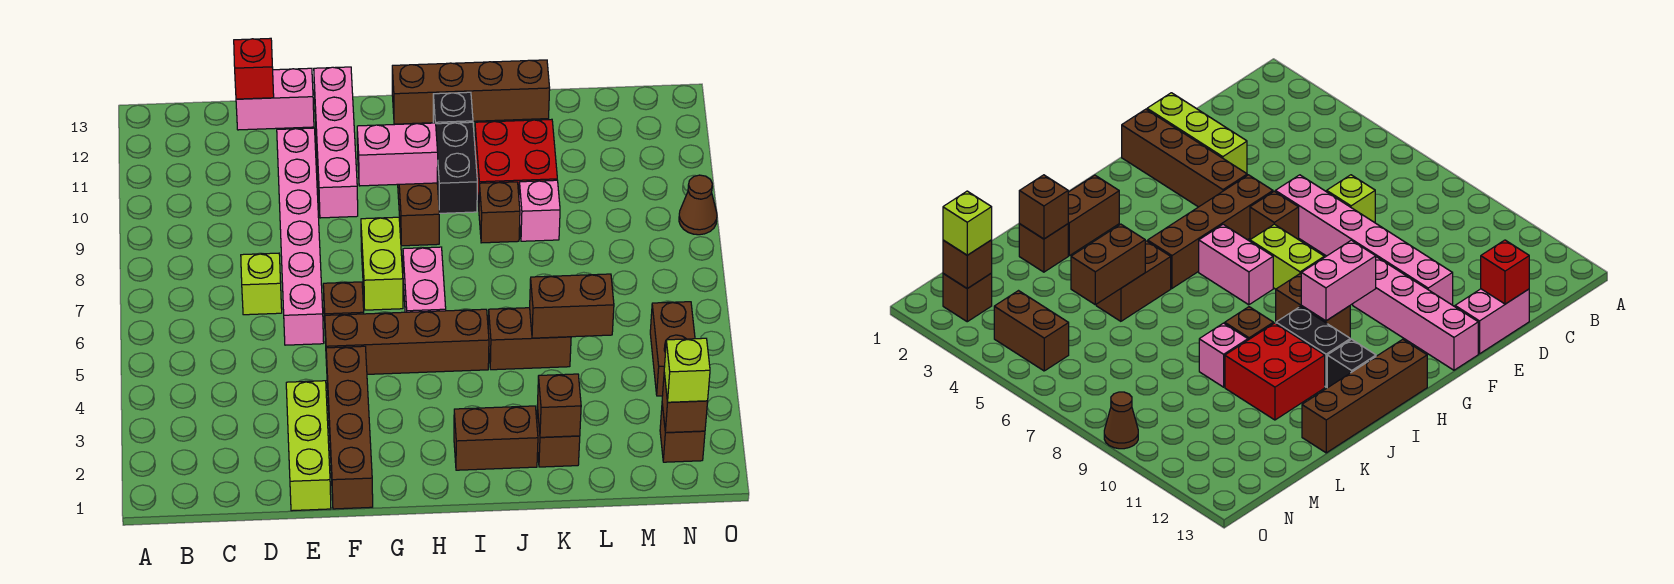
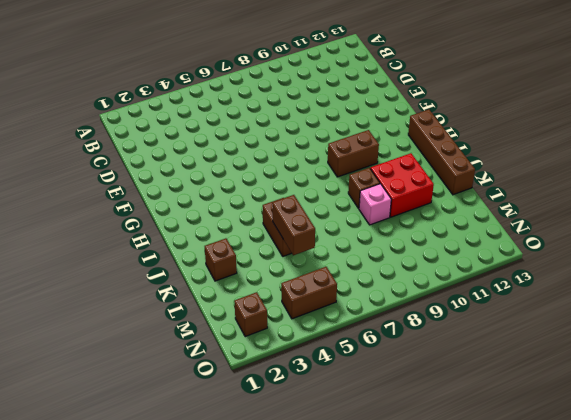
none -> lime 1x1 brick [241,253,282,315]
none -> pink 1x2 brick [236,68,314,130]
none -> lime 1x3 brick [286,381,331,511]

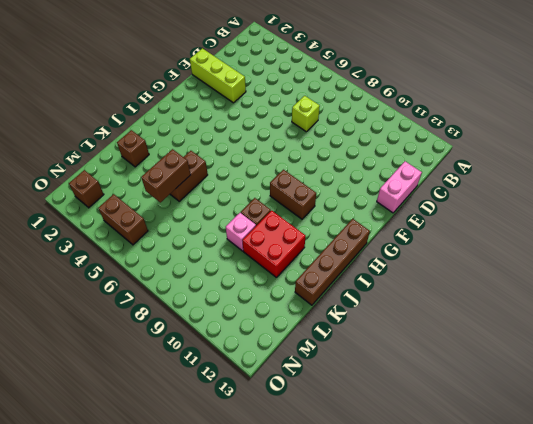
none -> pink 1x6 brick [277,128,324,345]
none -> brown 1x4 brick [326,346,373,509]
none -> brown 1x4 brick [325,309,489,374]

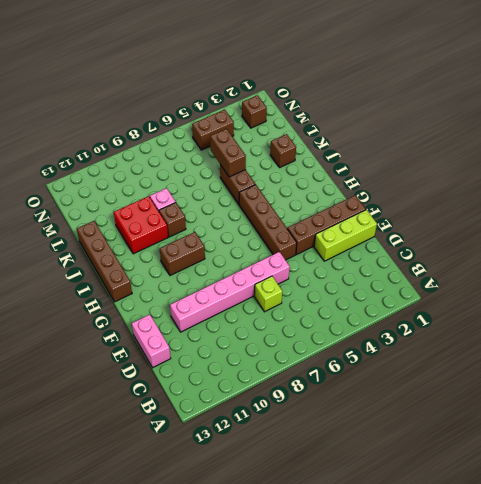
none -> brown 1x1 brick [323,282,364,343]
none -> pink 1x4 brick [314,67,358,218]
none -> lime 1x2 brick [361,217,403,310]

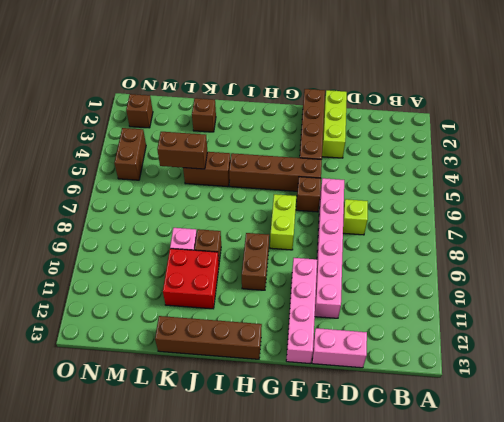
none -> pink 1x2 brick [403,247,446,312]
none -> brown 1x2 brick [454,406,538,470]
none -> black 1x2 brick [436,122,477,213]

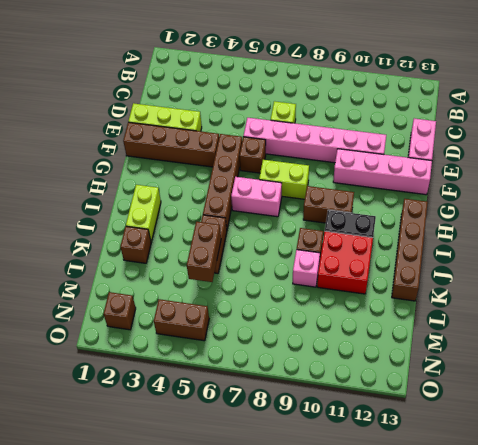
lime 1x2 brick [126,185,161,242] -> brown 1x2 brick [454,406,538,470]
none -> black 1x1 brick [433,92,473,124]
none -> brown 1x1 cone [679,175,717,235]
none -> red 1x1 brick [234,38,274,99]

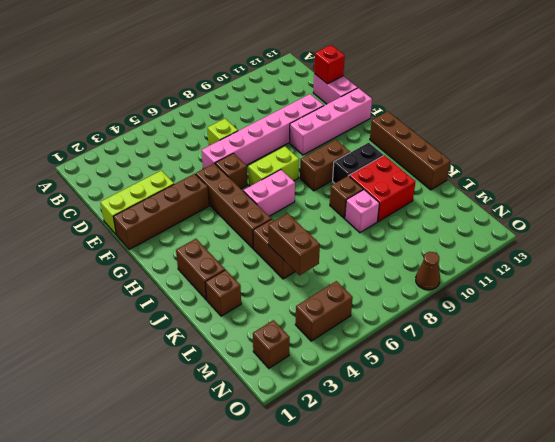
none -> black 1x1 brick [433,92,473,124]
none -> pink 1x2 brick [357,123,438,186]
none -> brown 1x1 brick [537,374,581,437]

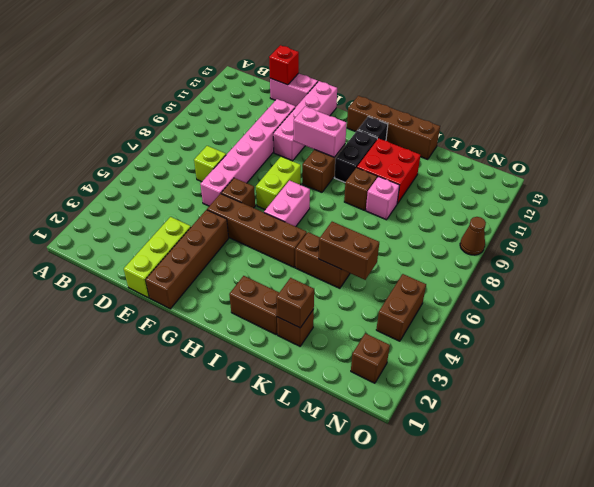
none -> brown 1x1 brick [662,373,708,433]
none -> lime 1x1 brick [664,338,710,402]

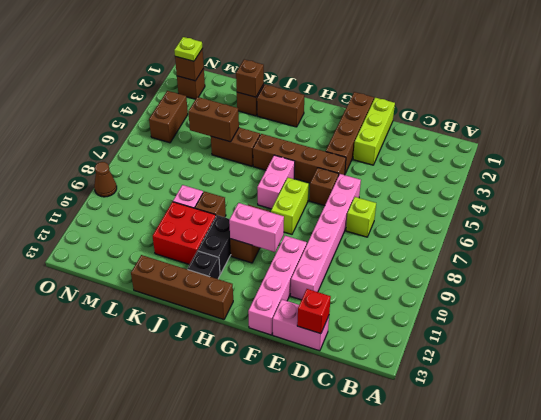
lime 1x1 plate [174,37,202,61] -> lime 1x1 brick [664,338,710,402]

